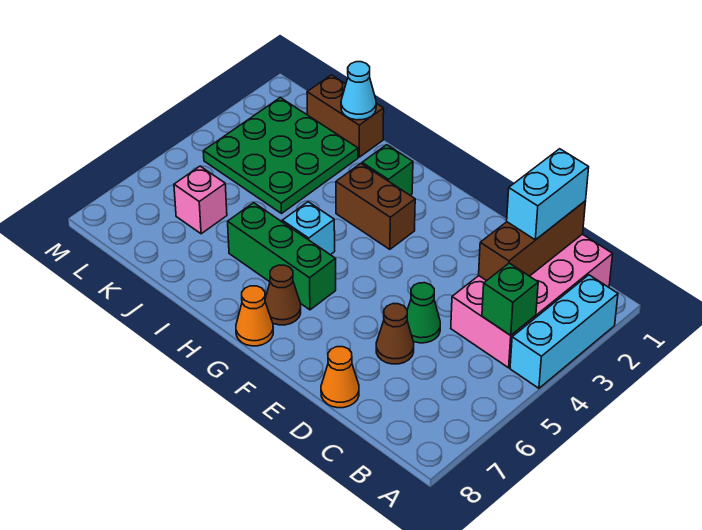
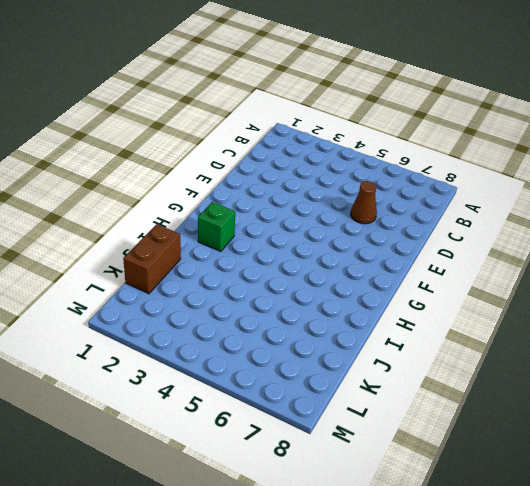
none -> cyan 1x3 brick [510,275,618,388]
none -> pink 2x4 brick [451,234,613,368]
none -> green 1x1 cone [407,283,440,343]

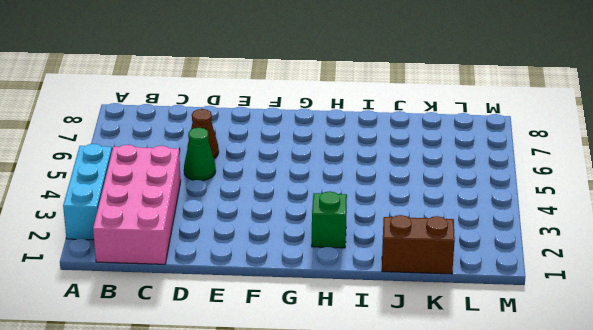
none -> orange 1x1 cone [321,347,359,408]
none -> brown 1x2 brick [336,164,415,249]
none -> green 1x3 brick [228,203,336,310]

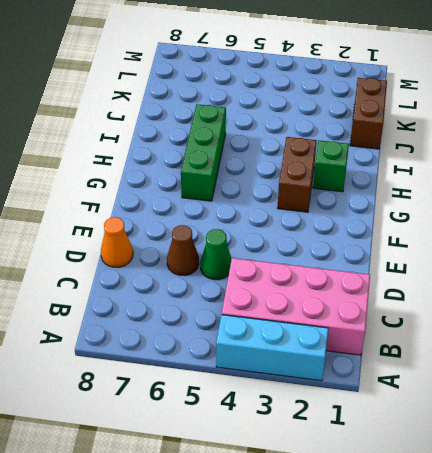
none -> brown 1x1 cone [265,265,301,325]
none -> orange 1x1 cone [236,286,273,346]
none -> cyan 1x1 brick [282,202,335,255]

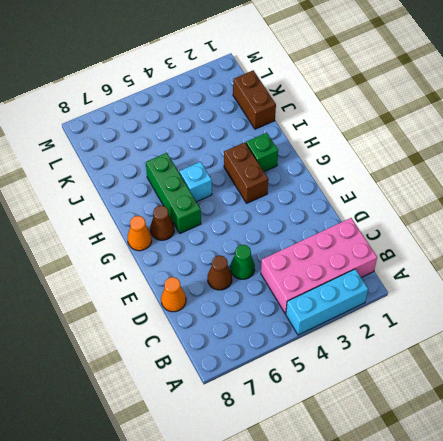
none -> green 3x3 plate [203,98,358,213]
none -> pink 1x1 brick [174,166,227,234]
none -> green 1x1 brick [482,263,538,335]

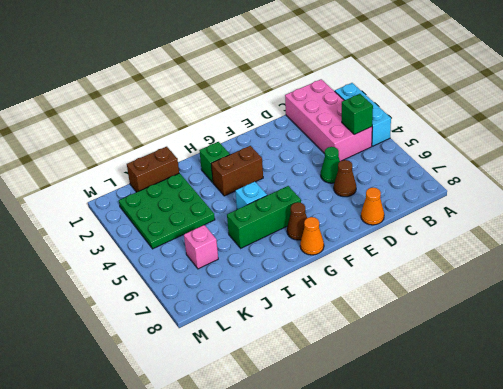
none -> brown 1x3 brick [479,201,586,281]
none -> cyan 1x1 cone [341,62,376,120]
none -> cyan 1x2 brick [507,149,589,240]

